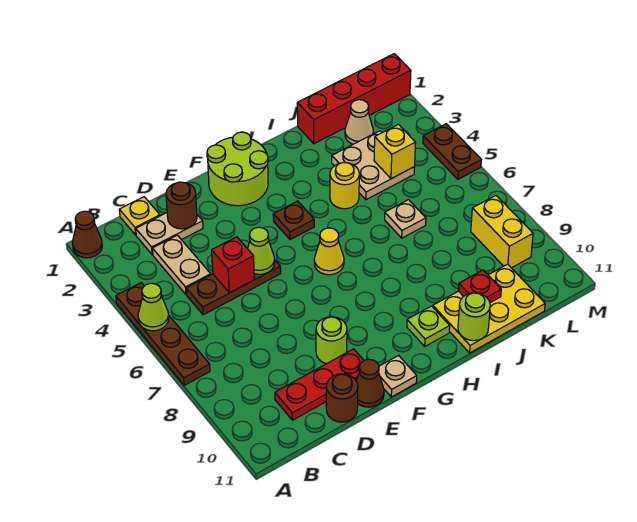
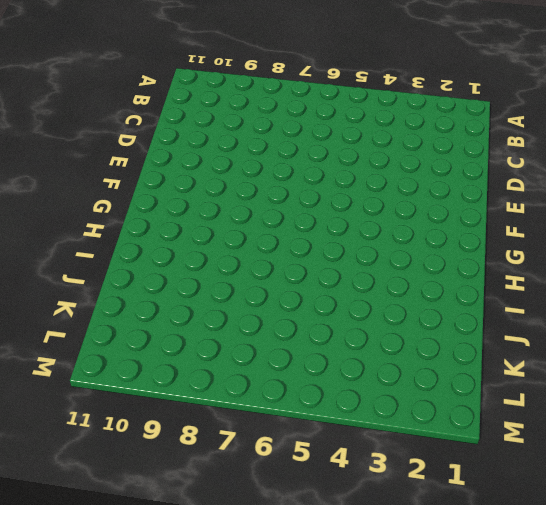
none -> brown 1x1 cone [72,211,102,258]
none -> brown 1x4 plate [116,283,210,385]
none -> yellow 1x1 plate [119,197,160,235]
none -> tan 1x2 plate [136,213,203,255]

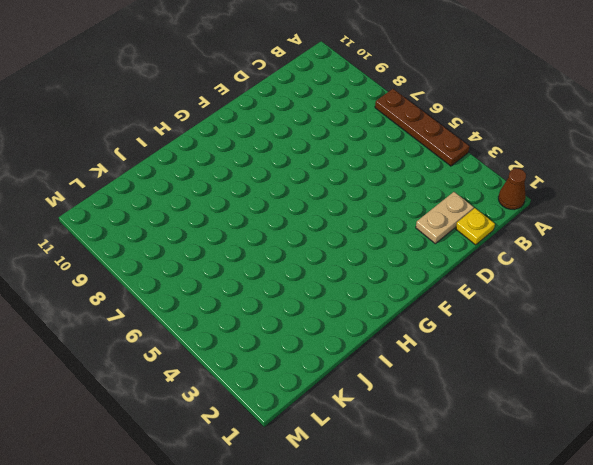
none -> tan 1x2 plate [152,235,211,294]
none -> brown 1x3 plate [186,260,281,315]
none -> red 1x3 plate [275,349,364,420]
none -> brown 1x1 round brick [326,374,358,422]

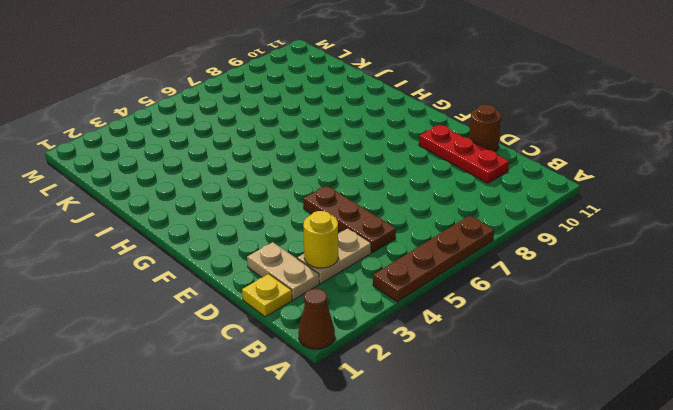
yellow 1x1 round brick [303,211,338,268] -> yellow 1x1 round brick moved to [330,163,359,209]
none -> lime 1x1 round brick [316,317,347,364]
none -> brown 1x1 cone [356,359,384,407]
none -> lime 2x2 round brick [207,132,268,206]
none -> tan 1x1 plate [379,356,417,397]

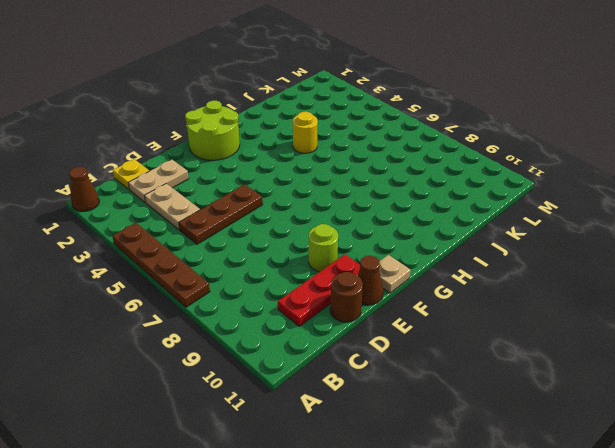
none -> brown 1x1 plate [273,201,314,240]
none -> yellow 1x1 cone [314,228,344,275]
none -> lime 1x1 plate [407,306,450,346]
none -> yellow 2x3 plate [433,264,545,353]

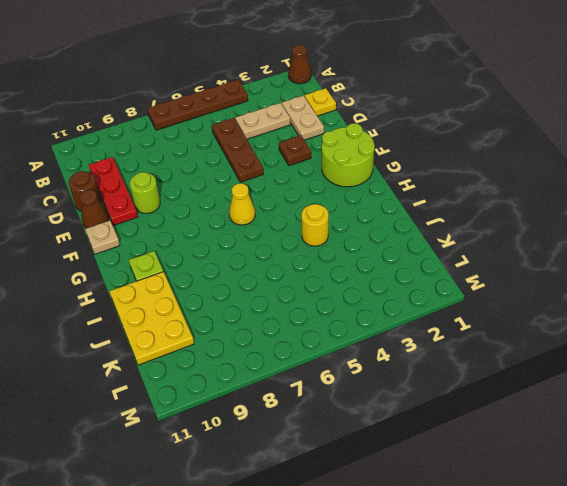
brown 1x1 plate [279,135,311,166] -> brown 1x1 plate moved to [273,201,314,240]
none -> red 1x4 brick [297,54,411,144]
none -> tan 2x2 plate [332,131,414,200]
none -> tan 1x1 plate [385,200,426,238]
none -> tan 1x1 cone [345,100,373,144]

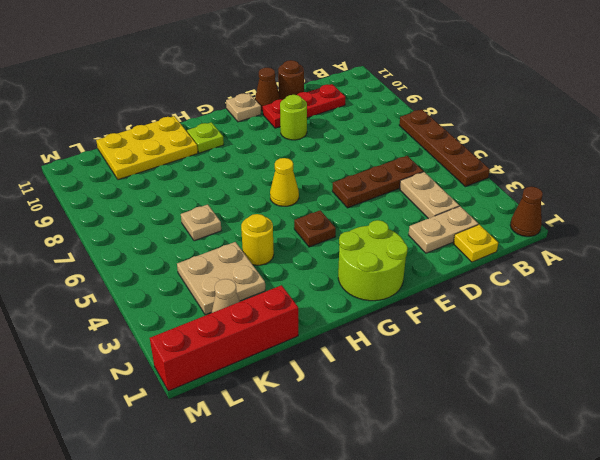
none -> yellow 1x2 brick [471,195,533,268]
none -> brown 1x2 plate [423,124,481,179]
none -> lime 1x1 cone [138,283,169,331]
none -> brown 1x1 round brick [166,182,197,229]

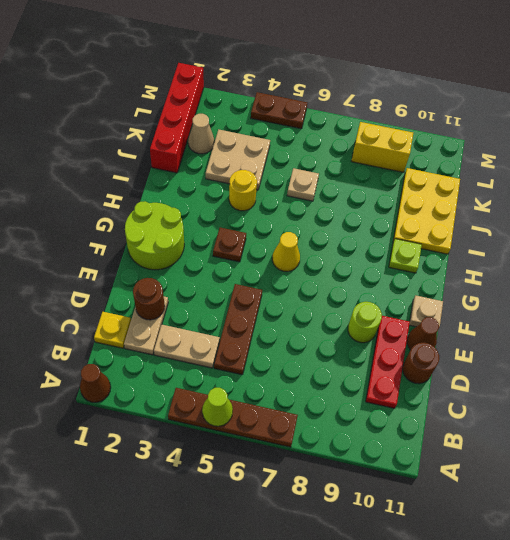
none -> red 1x1 brick [212,237,254,293]
none -> lime 1x1 cone [248,227,275,274]
none -> lime 1x1 round brick [458,293,490,341]
none -> red 1x1 plate [459,270,501,303]

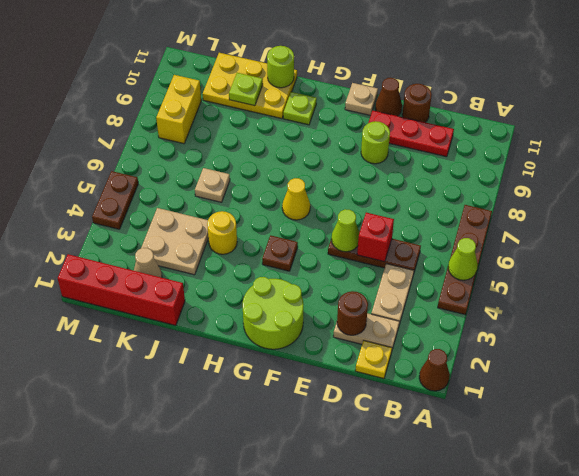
lime 1x1 plate [229,73,263,106] -> red 1x1 plate [459,270,501,303]
none -> yellow 1x1 brick [374,124,416,179]

